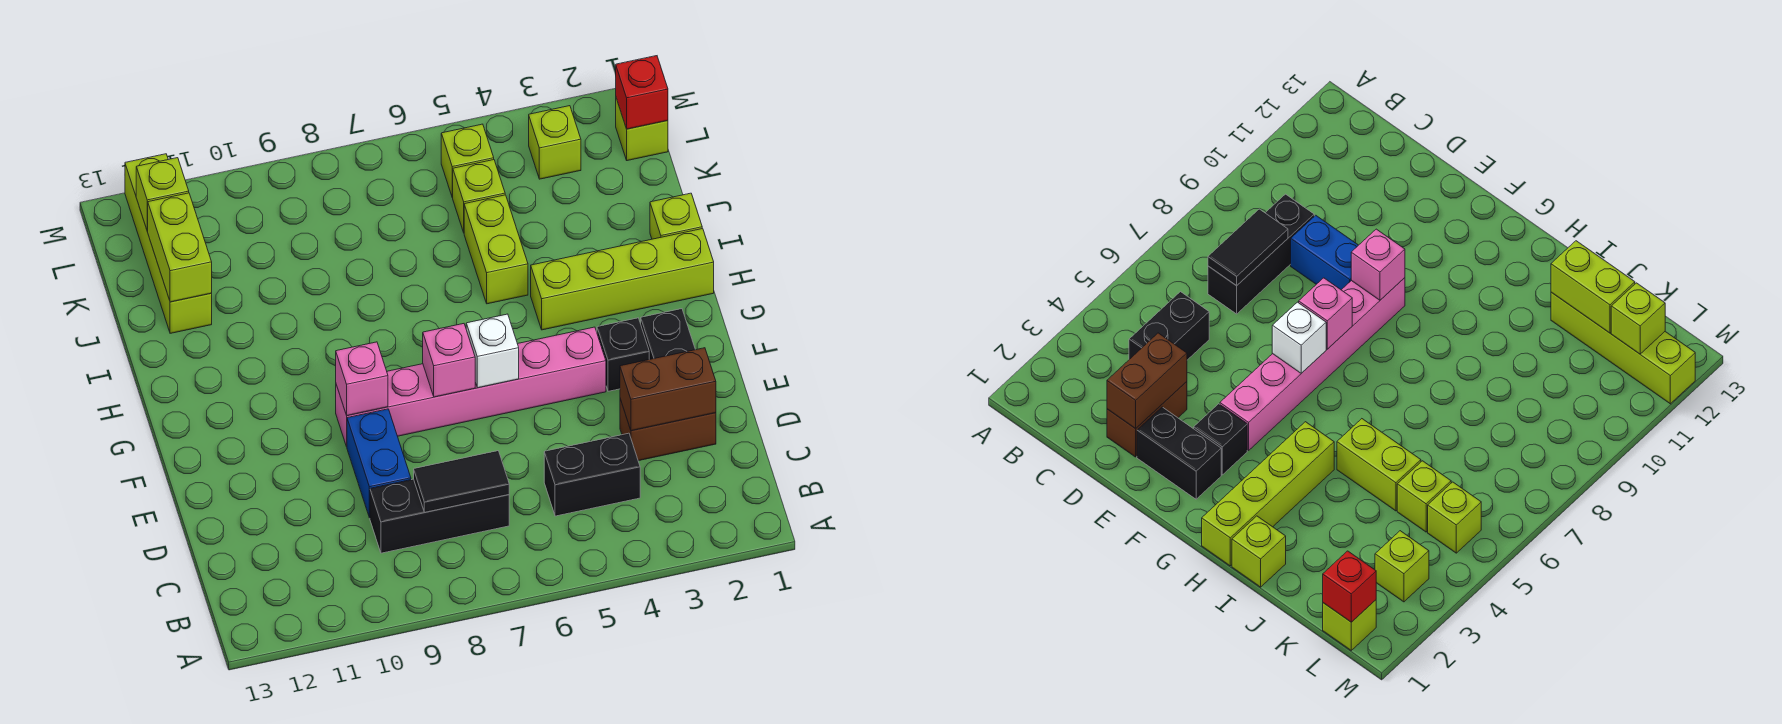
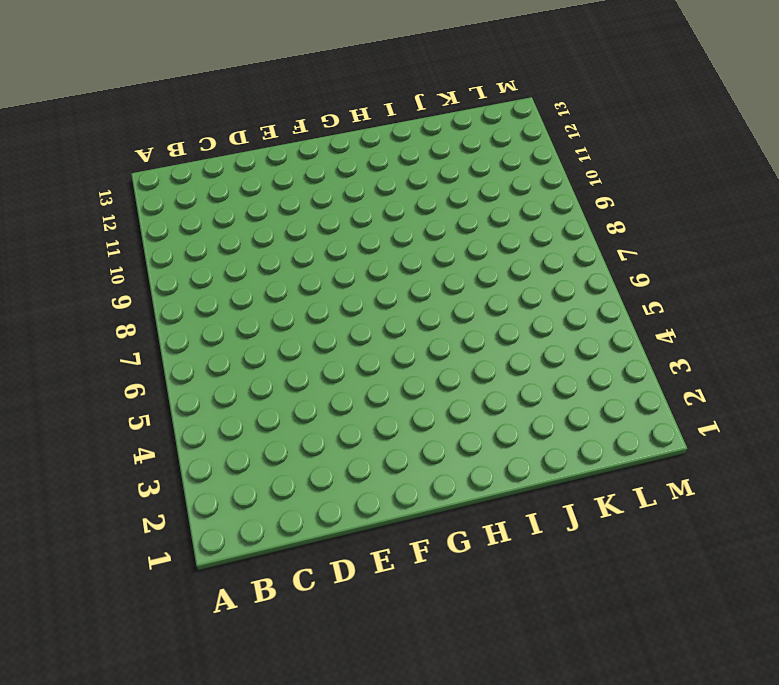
none -> black 1x2 brick [544,433,640,516]
none -> black 1x3 brick [370,479,509,553]
none -> brown 1x2 brick [620,399,716,461]

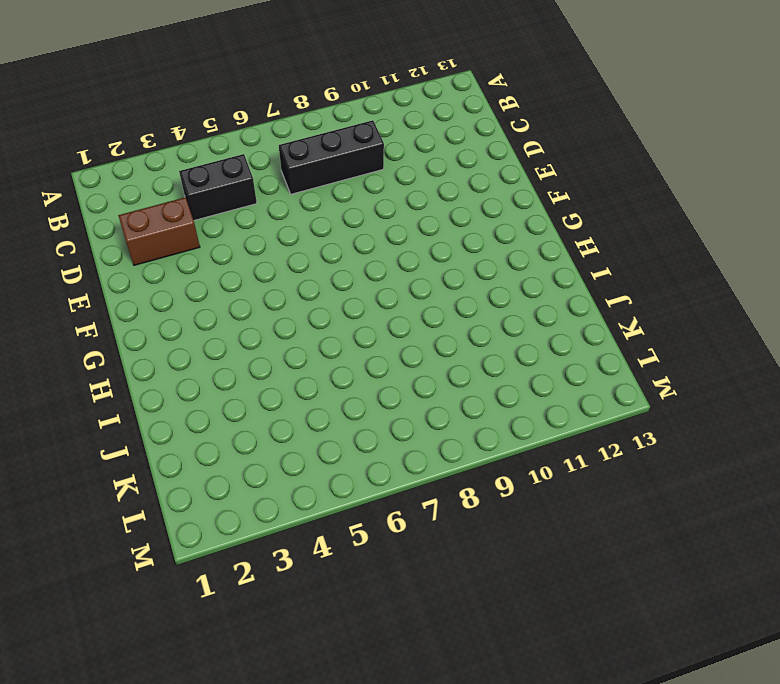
none -> blue 1x2 brick [347,409,411,518]
none -> black 1x2 brick [641,309,695,359]
none -> black 1x1 brick [597,318,649,391]

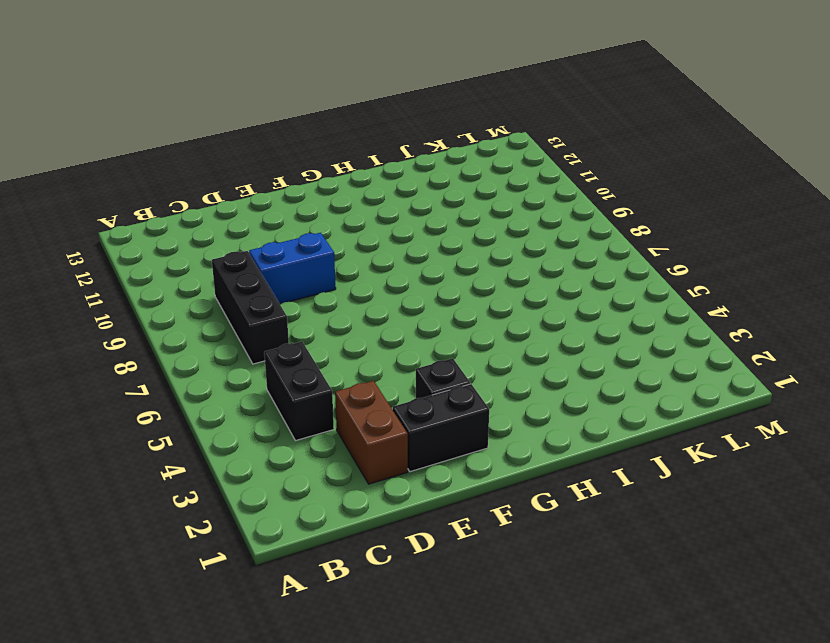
none -> pink 1x6 brick [336,327,606,447]
none -> lime 1x4 brick [531,229,714,330]
none -> lime 1x1 brick [650,193,702,239]

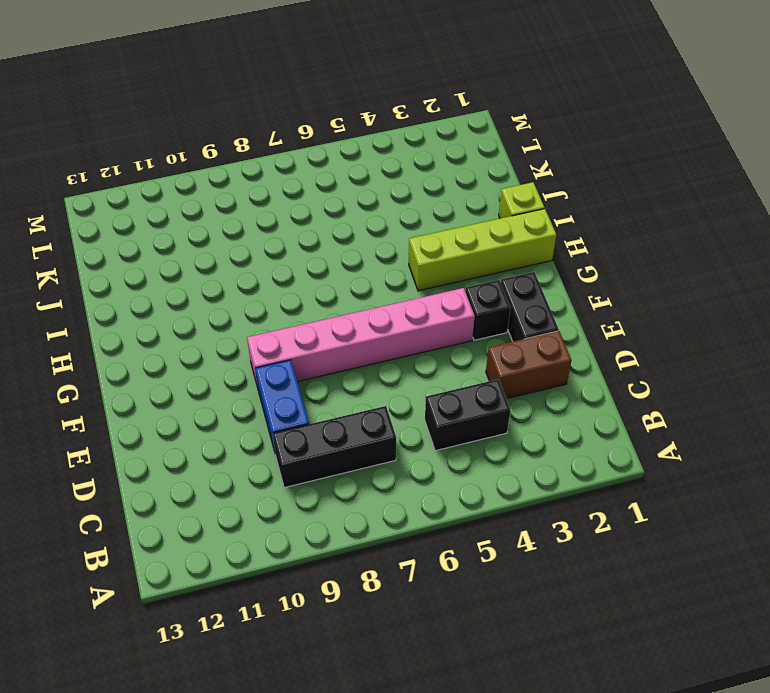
none -> lime 1x2 brick [464,195,528,304]
none -> lime 1x4 brick [125,154,212,333]
none -> lime 1x1 brick [452,160,505,232]

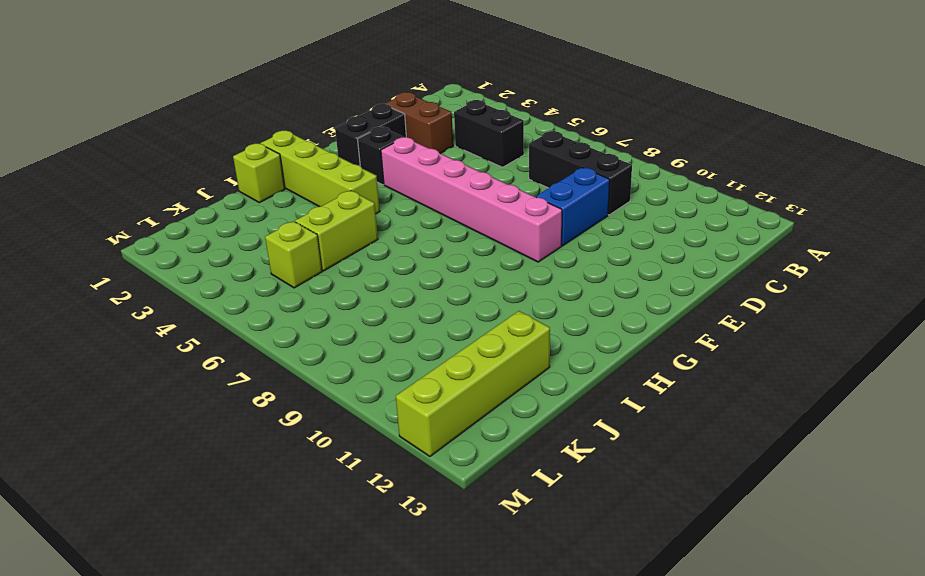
none -> lime 1x1 brick [616,98,668,161]
none -> lime 1x1 brick [529,106,581,179]
none -> lime 1x1 brick [441,124,494,197]

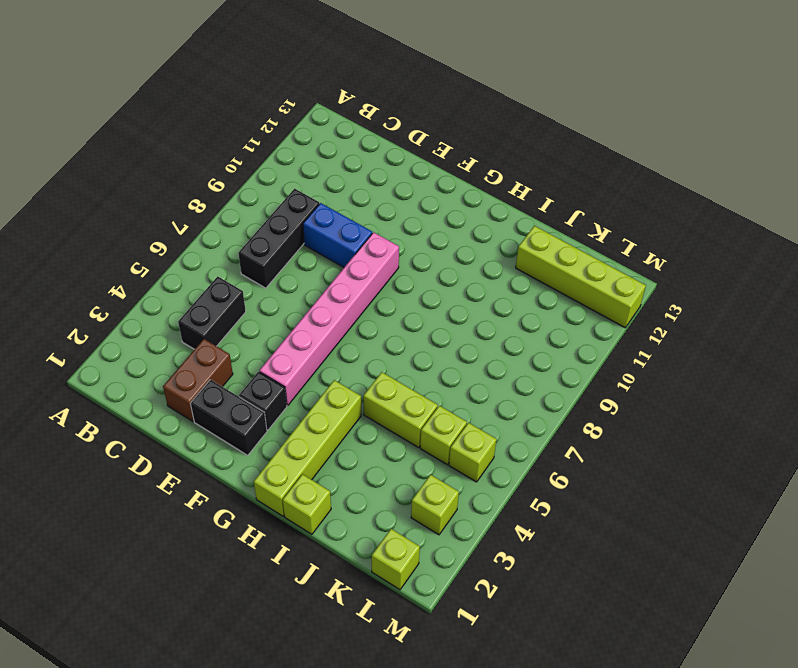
none -> black 1x2 tile [414,451,509,512]
none -> brown 1x2 brick [620,348,716,431]
none -> white 1x1 brick [466,314,519,388]

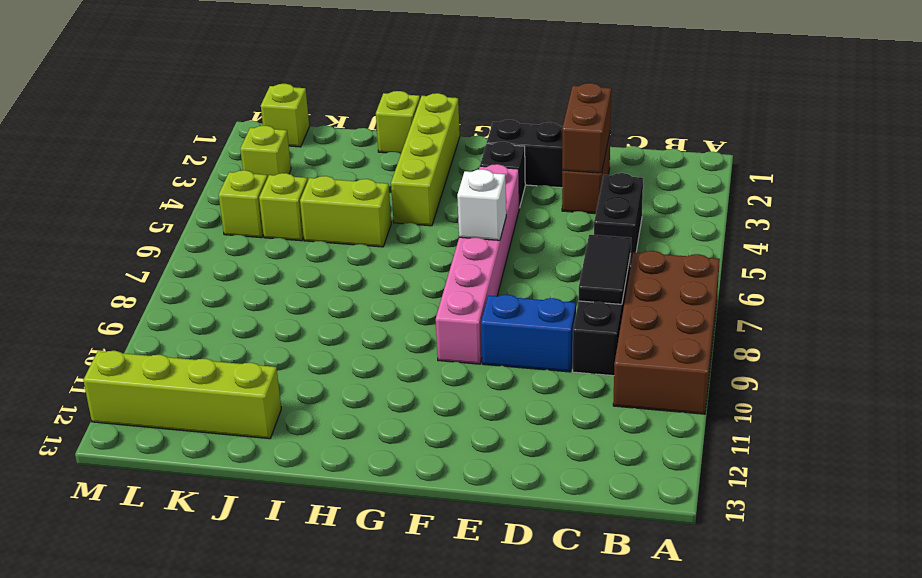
brown 2x4 brick [613,251,720,414] -> none
none -> pink 1x1 brick [423,324,475,397]
none -> pink 1x1 brick [336,342,388,416]
none -> lime 1x2 brick [148,193,212,302]

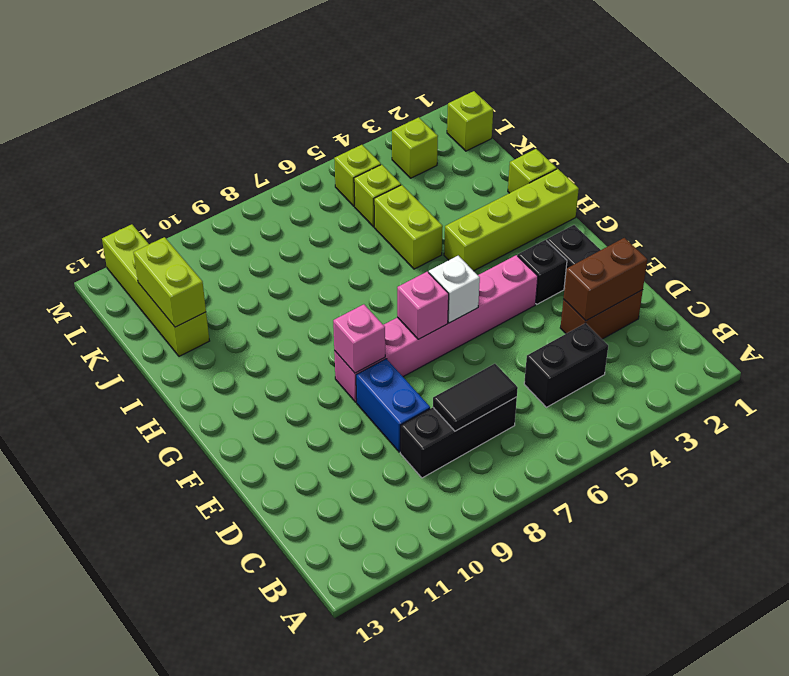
none -> red 1x1 brick [616,56,668,129]
none -> lime 1x1 brick [136,158,189,231]

